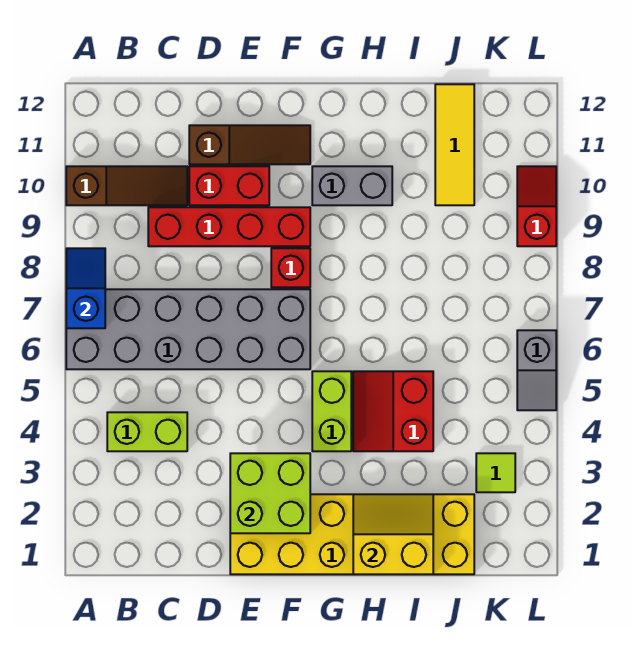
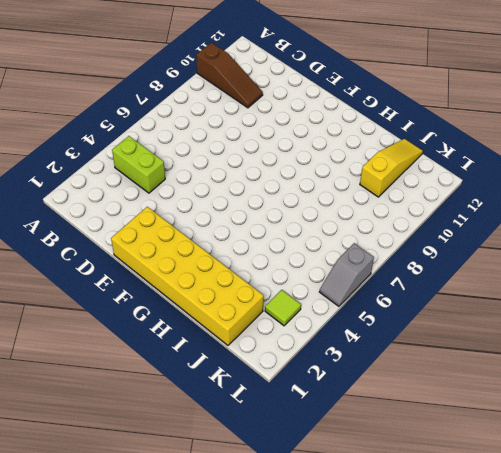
yellow 1x3 slope [360,139,423,197] -> yellow 1x3 tile [435,84,474,205]
none -> grey 2x6 brick [66,289,310,369]
none -> red 1x4 brick [148,207,310,246]
none -> red 1x2 brick [189,166,269,205]

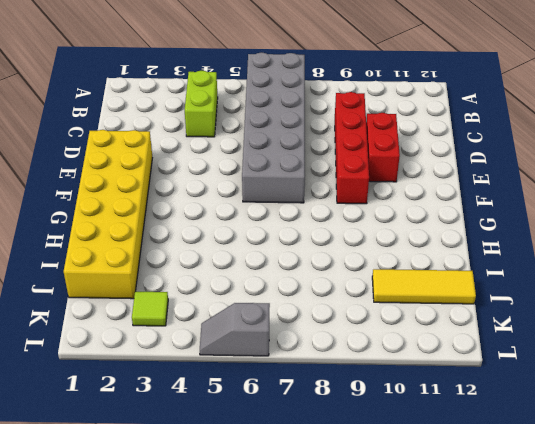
none -> brown 1x3 slope [66,166,187,205]
none -> brown 1x3 slope [189,125,310,164]
none -> red 1x1 brick [271,248,310,287]

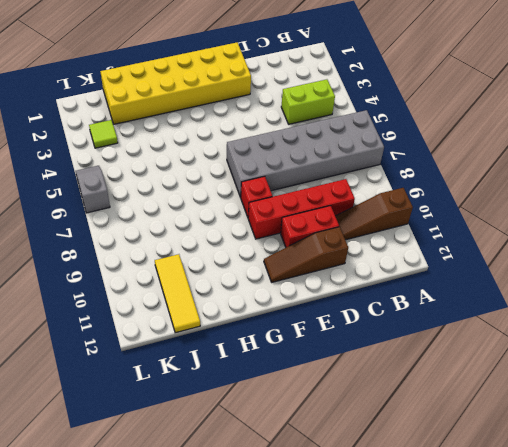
none -> lime 1x2 brick [312,371,351,451]
none -> grey 1x2 brick [312,166,392,205]
none -> red 2x2 slope [353,371,433,451]

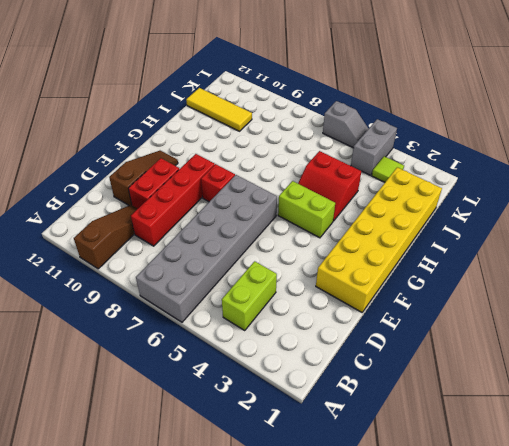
grey 1x2 brick [351,119,397,175] -> grey 1x2 brick moved to [312,166,392,205]
none -> red 1x2 slope [517,166,556,246]
none -> blue 1x2 slope [66,248,105,328]
none -> lime 2x2 brick [230,453,310,533]

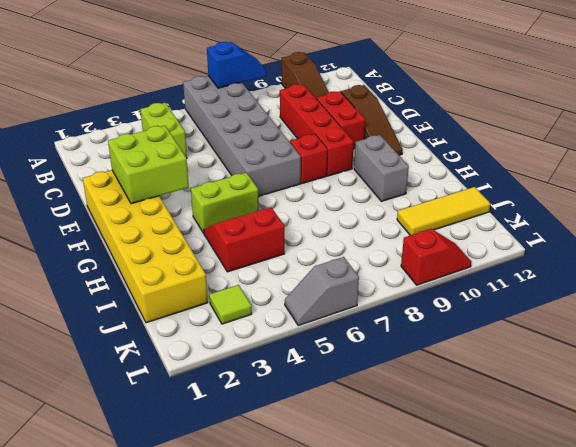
none -> yellow 2x2 slope [353,494,433,574]

